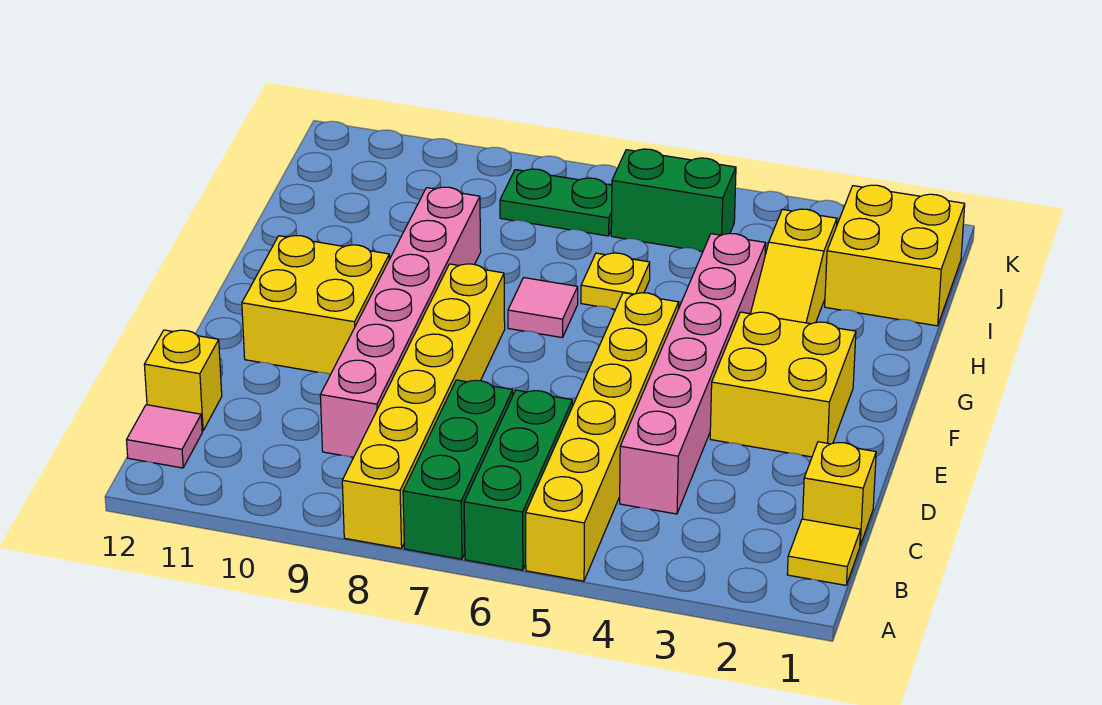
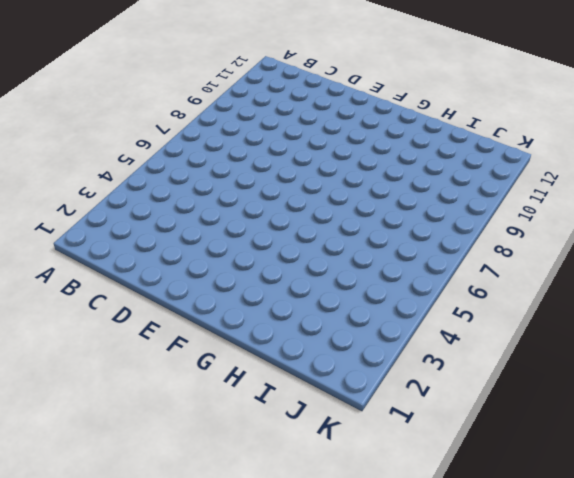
none -> yellow 1x6 brick [526,293,679,581]
none -> green 1x3 brick [464,390,572,570]
none -> green 1x3 brick [403,380,513,559]

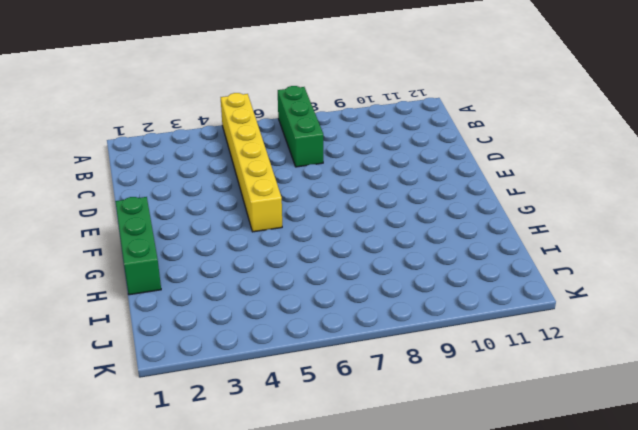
green 1x3 brick [115,197,161,295] -> green 1x3 brick moved to [464,390,572,570]
none -> yellow 1x6 brick [342,264,505,548]
none -> yellow 1x1 tile [787,519,861,585]
none -> pink 1x1 tile [127,405,202,468]

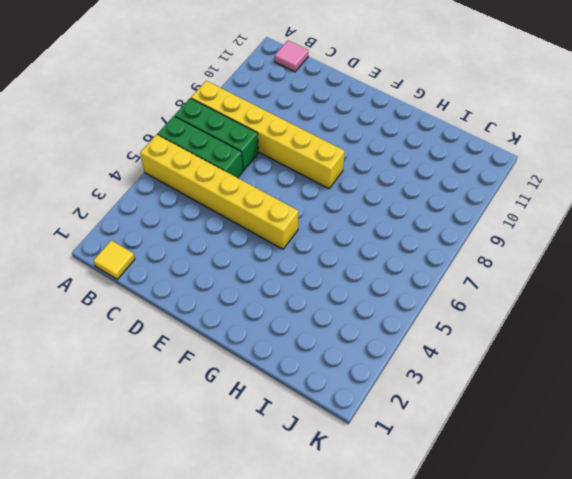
none -> yellow 1x1 brick [803,442,876,545]
none -> pink 1x6 brick [620,233,766,514]
none -> pink 1x6 brick [320,187,481,457]

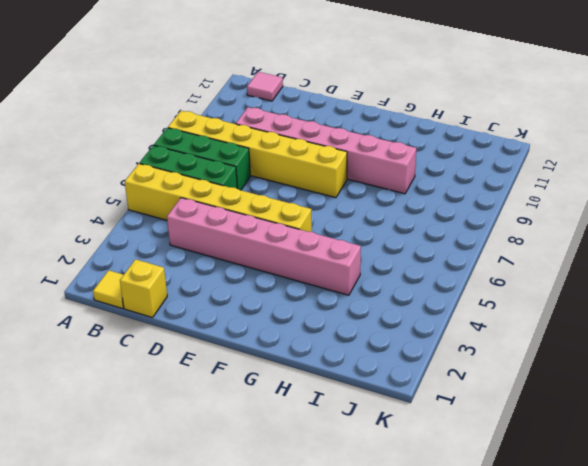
none -> yellow 1x1 brick [144,330,222,431]
none -> yellow 2x2 brick [710,312,856,457]
none -> yellow 2x2 brick [242,236,389,374]

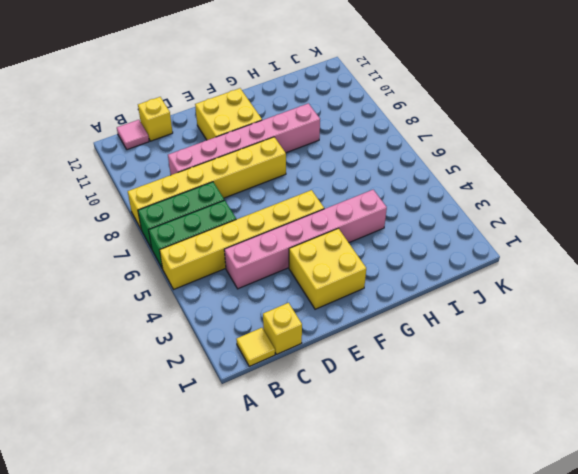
none -> yellow 1x3 slope [751,209,837,324]
none -> pink 1x1 tile [508,278,578,338]
none -> yellow 1x1 plate [581,253,650,309]

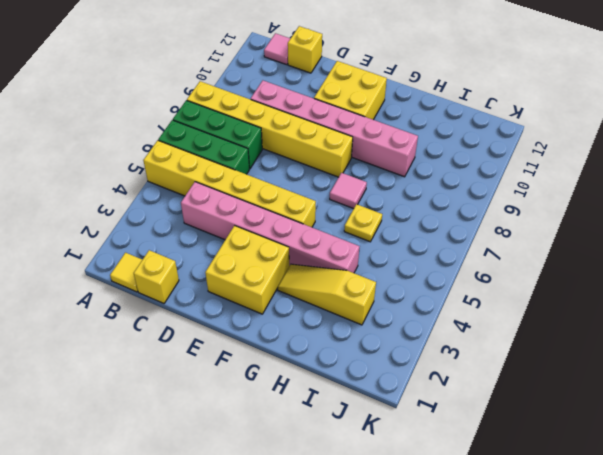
none -> yellow 2x2 brick [825,185,965,326]
none -> green 1x2 brick [611,149,736,251]
none -> green 1x2 plate [500,169,612,236]

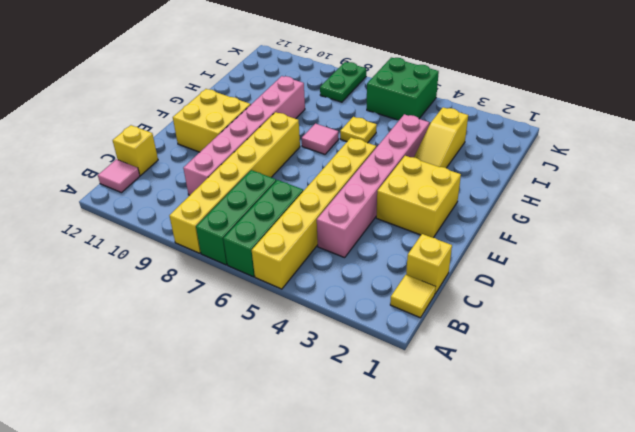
green 2x2 brick [367,58,439,120] -> green 1x2 brick [611,149,736,251]
green 1x2 plate [320,62,366,102] -> green 1x2 plate turned to [500,169,612,236]
none -> yellow 2x2 brick [825,185,965,326]

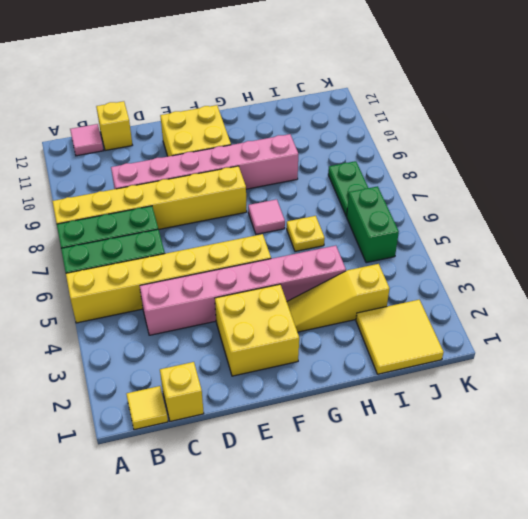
yellow 2x2 tile [356,300,444,374] -> yellow 2x2 brick [825,185,965,326]

